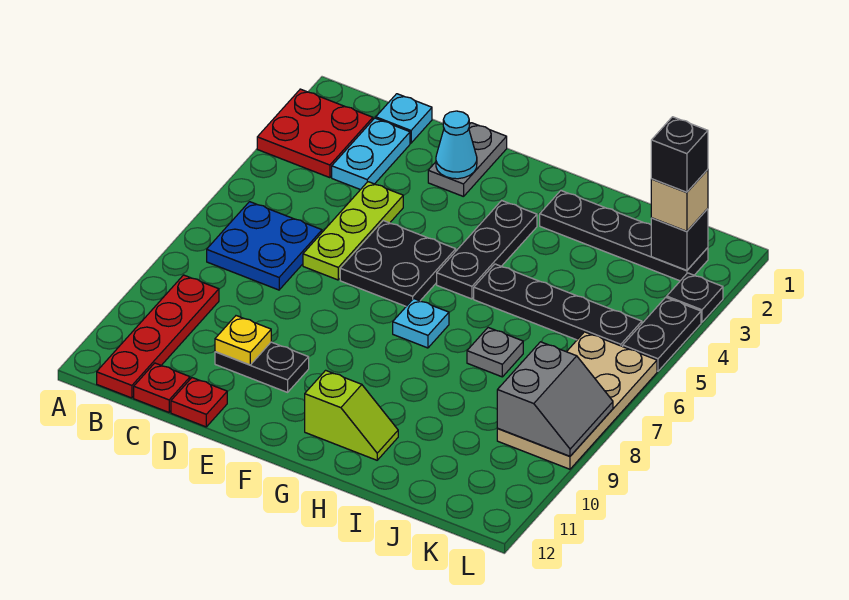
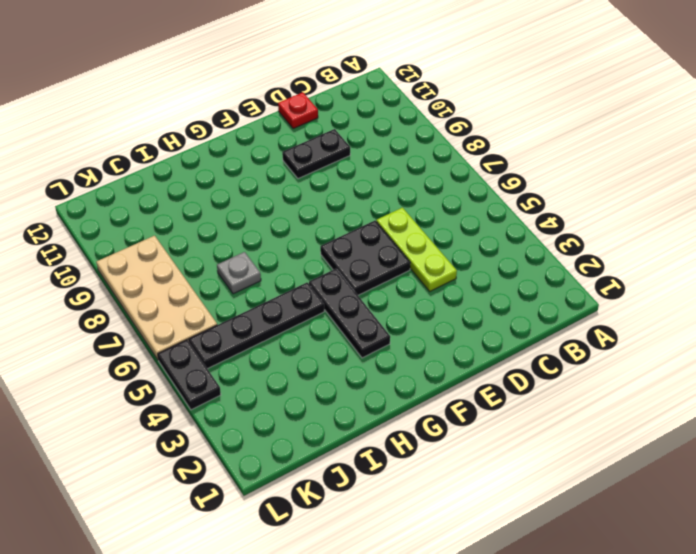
none -> red 2x2 plate [257,89,373,178]
none -> blue 2x2 plate [207,202,322,290]
none -> red 1x4 plate [97,275,219,398]

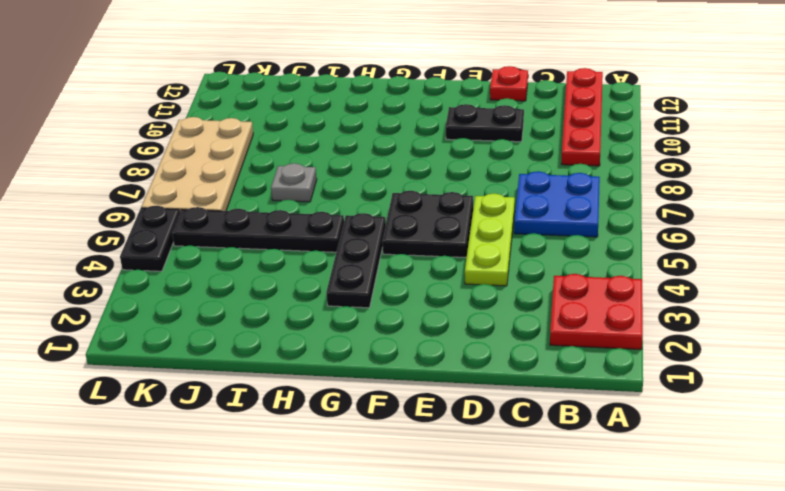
none -> cyan 1x1 plate [376,94,432,143]
none -> cyan 1x2 plate [332,118,410,190]
none -> red 1x1 plate [134,363,190,412]

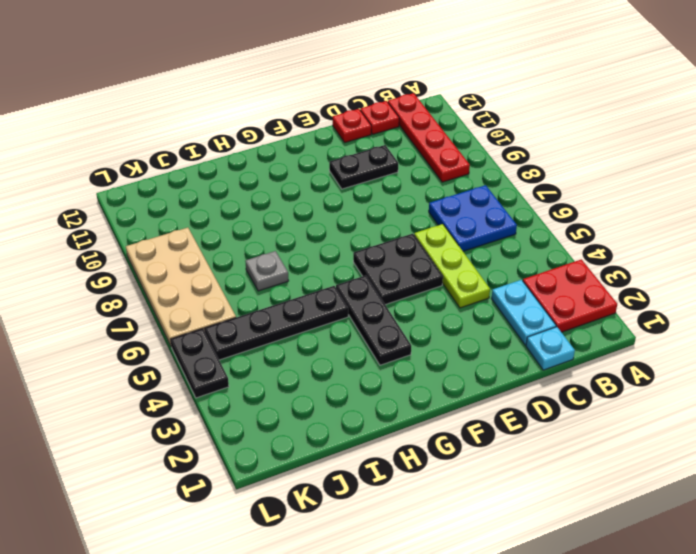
none -> grey 1x2 plate [428,123,507,197]
none -> cyan 1x1 plate [393,298,449,348]
none -> lime 1x2 slope [305,370,398,460]

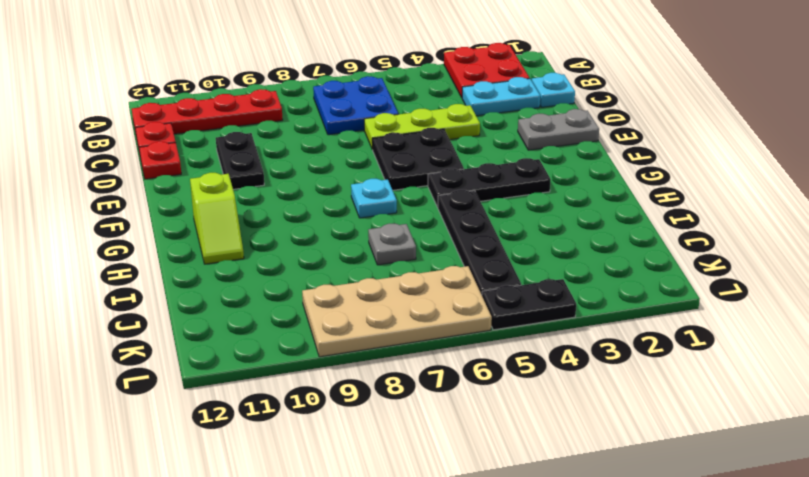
none -> black 1x4 plate [540,191,708,281]
none -> black 1x1 plate [667,273,723,322]
none -> yellow 1x1 plate [215,316,271,365]

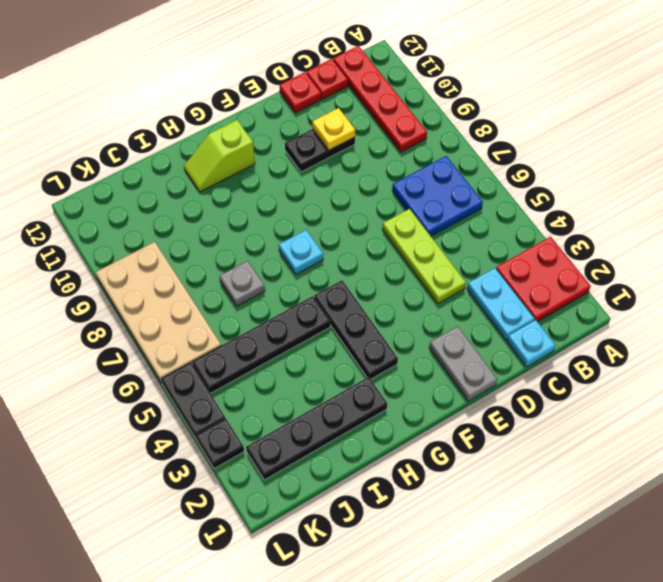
none -> black 2x2 plate [340,221,456,306]
none -> cyan 1x1 cone [436,111,477,179]
none -> black 1x1 brick [651,209,708,271]

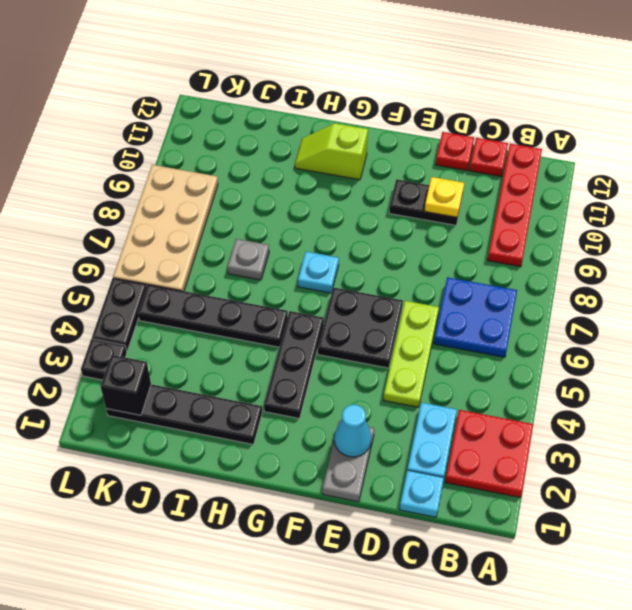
none -> grey 2x2 slope [497,342,613,456]
none -> tan 1x1 brick [651,170,708,231]
none -> black 1x1 brick [651,117,708,192]

